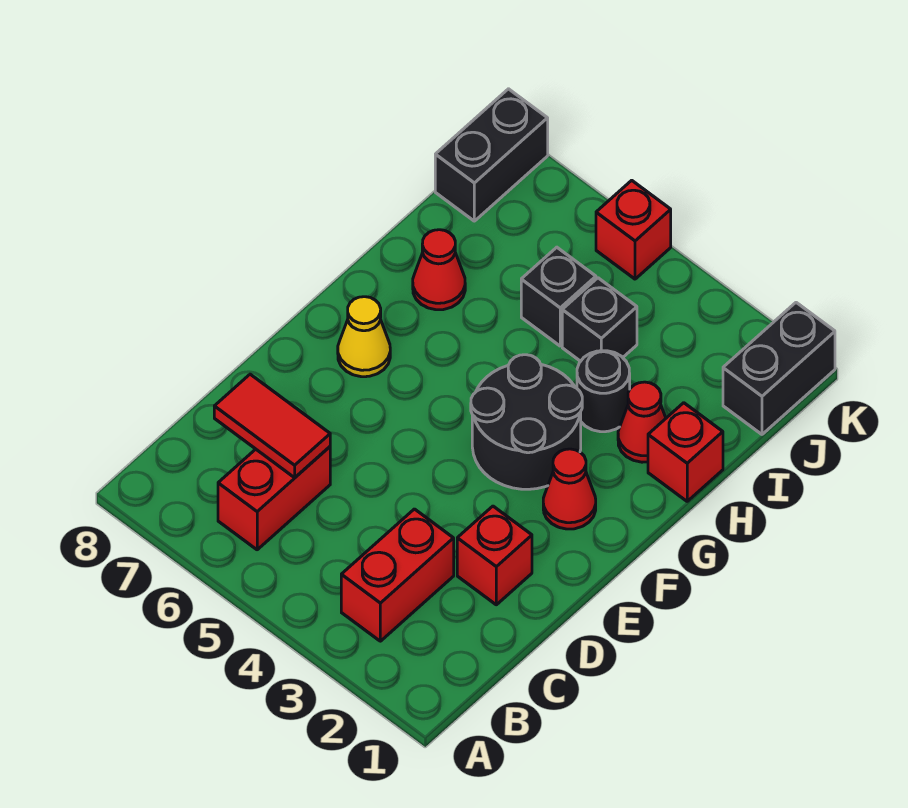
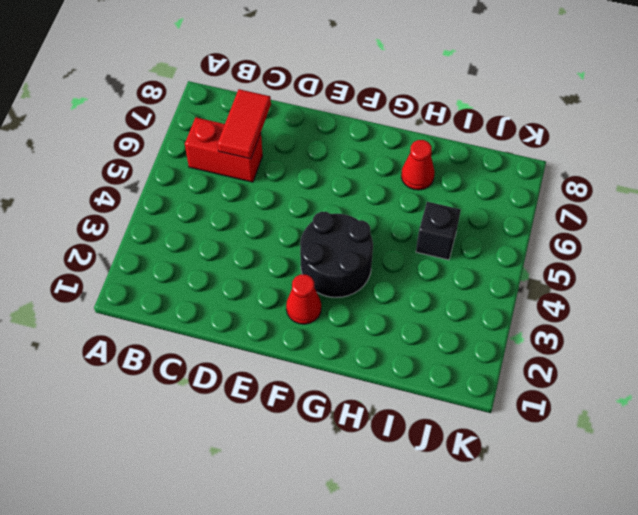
none -> red 1x2 brick [341,509,454,641]
none -> red 1x1 brick [457,506,532,605]
none -> yellow 1x1 cone [338,297,390,377]

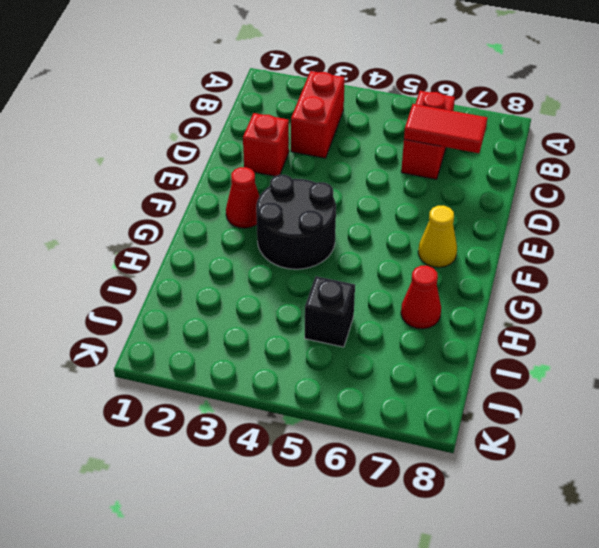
none -> red 1x1 brick [648,403,723,501]
none -> red 1x1 cone [618,382,666,462]
none -> black 1x1 round brick [577,351,630,432]

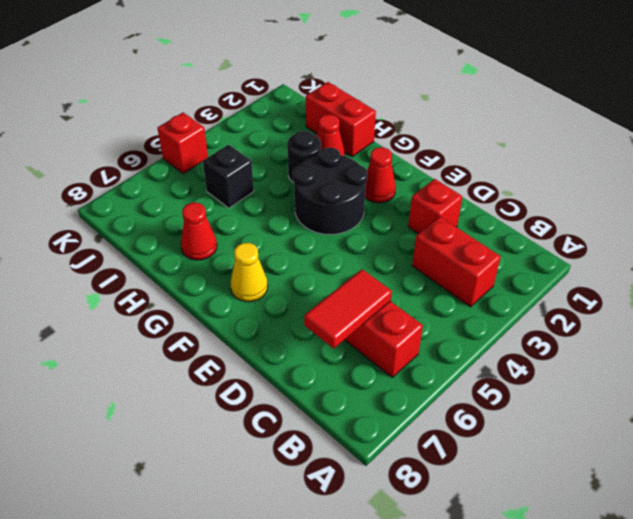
red 1x2 brick [306,82,376,157] -> red 1x1 brick [648,403,723,501]
none -> black 1x1 brick [562,278,637,361]
none -> black 1x2 brick [723,303,835,434]
none -> black 1x2 brick [435,89,548,221]

